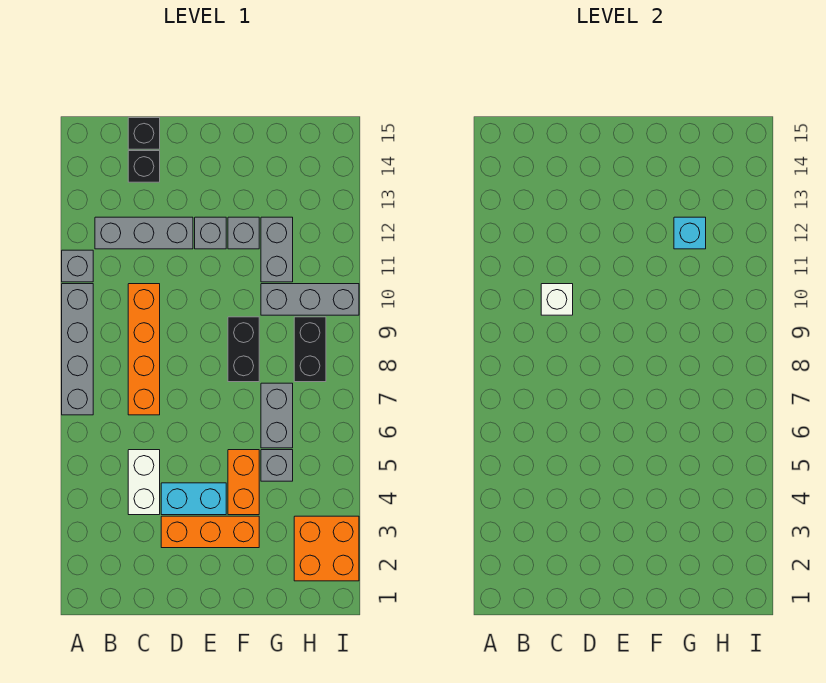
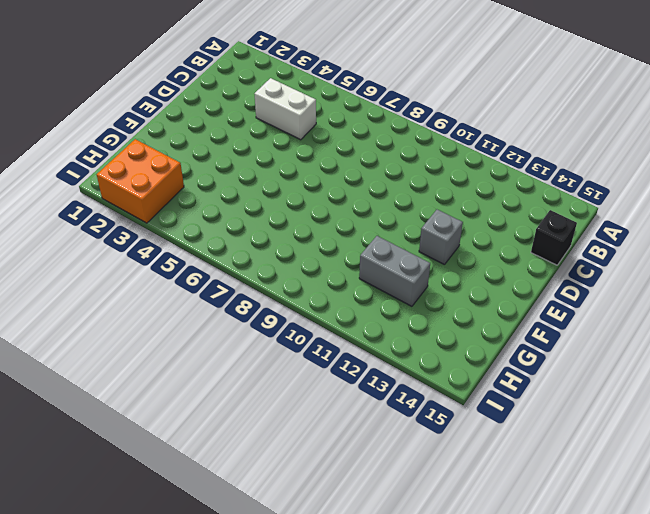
none -> grey 1x4 brick [62,284,93,415]
none -> grey 1x1 brick [62,250,93,282]
none -> grey 1x3 brick [95,217,193,249]

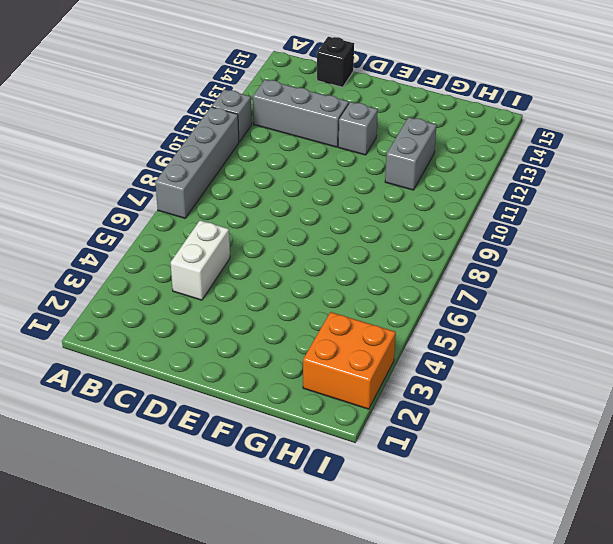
none -> orange 1x4 brick [128,284,160,415]
none -> black 1x1 brick [128,151,160,182]
none -> orange 1x3 brick [161,516,259,548]

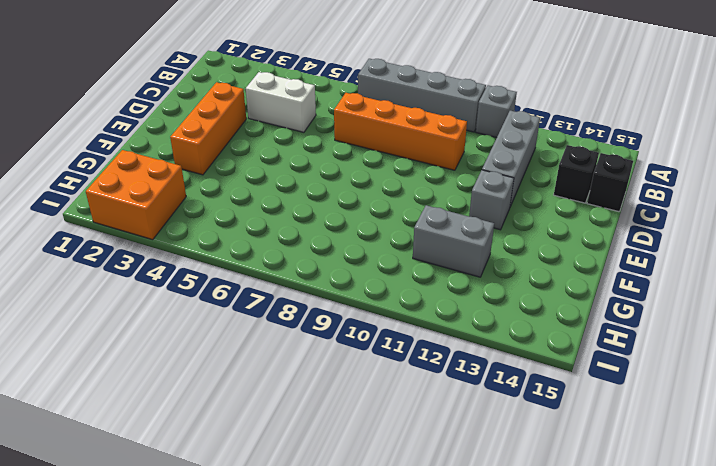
none -> cyan 1x2 brick [161,483,226,515]
none -> orange 1x2 brick [228,450,259,515]
none -> black 1x2 brick [228,317,259,382]

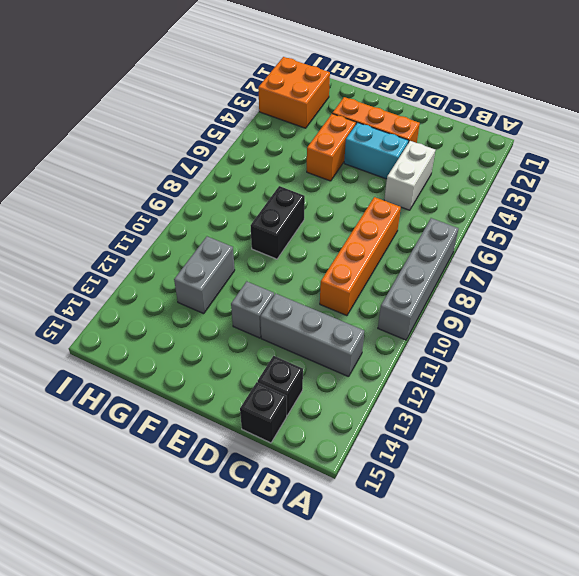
none -> grey 1x1 brick [62,250,93,282]
none -> grey 1x1 brick [228,217,259,249]
none -> grey 1x1 brick [261,450,293,481]

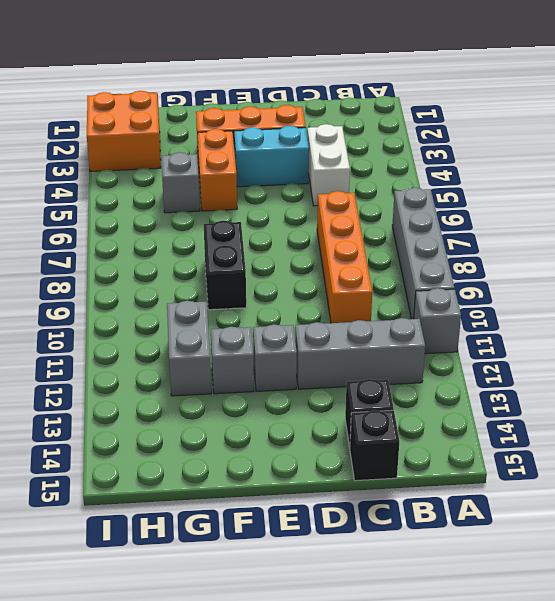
none -> grey 1x2 brick [261,383,293,448]
none -> grey 1x3 brick [261,284,359,315]
none -> black 1x2 brick [294,317,326,382]

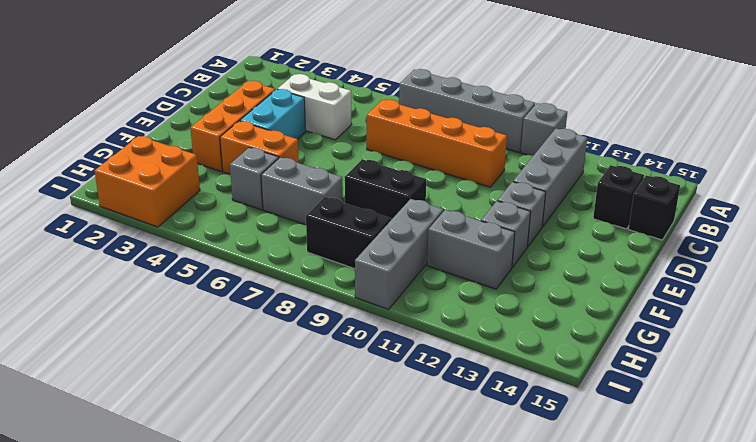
none -> white 1x1 brick [541,284,573,315]
none -> cyan 1x1 brick [674,217,706,249]

